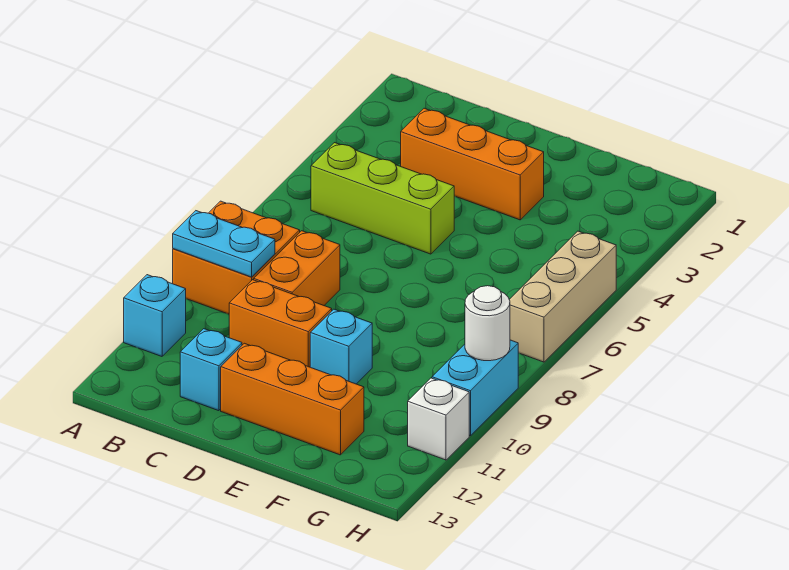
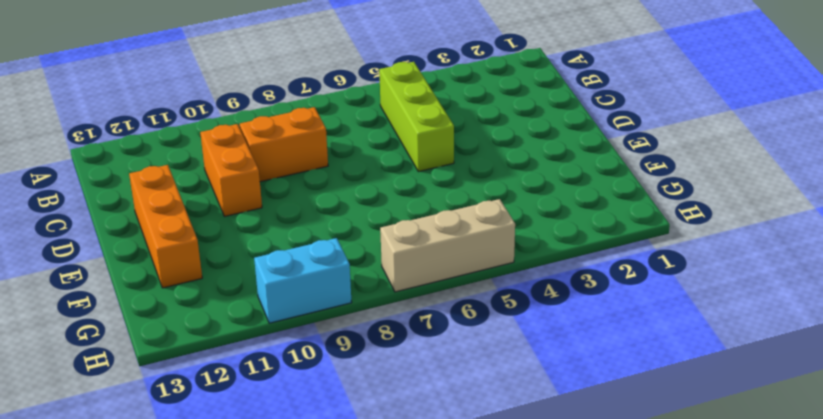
none -> orange 2x2 brick [173,201,300,314]
none -> cyan 1x1 brick [124,275,186,356]
none -> orange 1x3 brick [401,108,544,220]

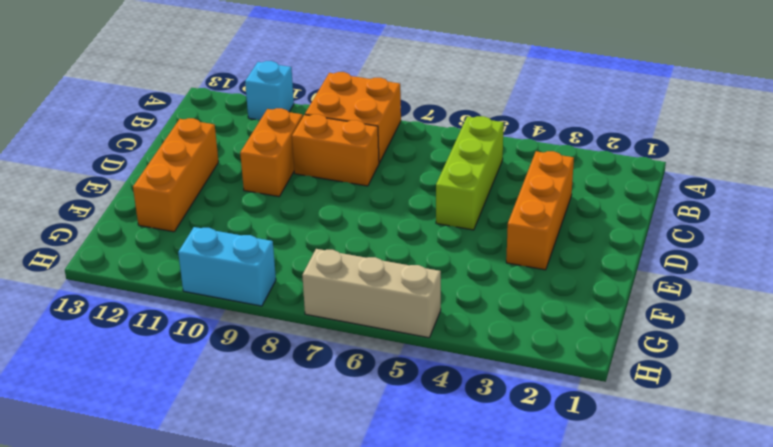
none -> cyan 1x1 brick [180,329,242,411]
none -> cyan 1x1 brick [310,309,372,384]
none -> white 1x1 brick [408,378,469,460]

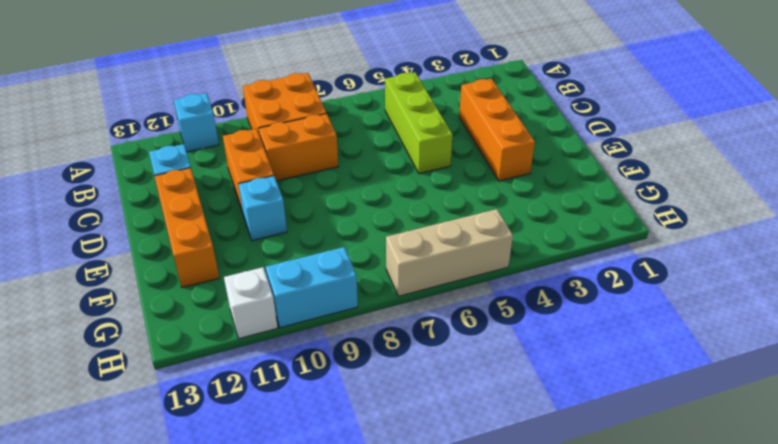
none -> cyan 1x2 plate [173,211,275,277]
none -> white 1x1 round brick [465,286,510,361]

